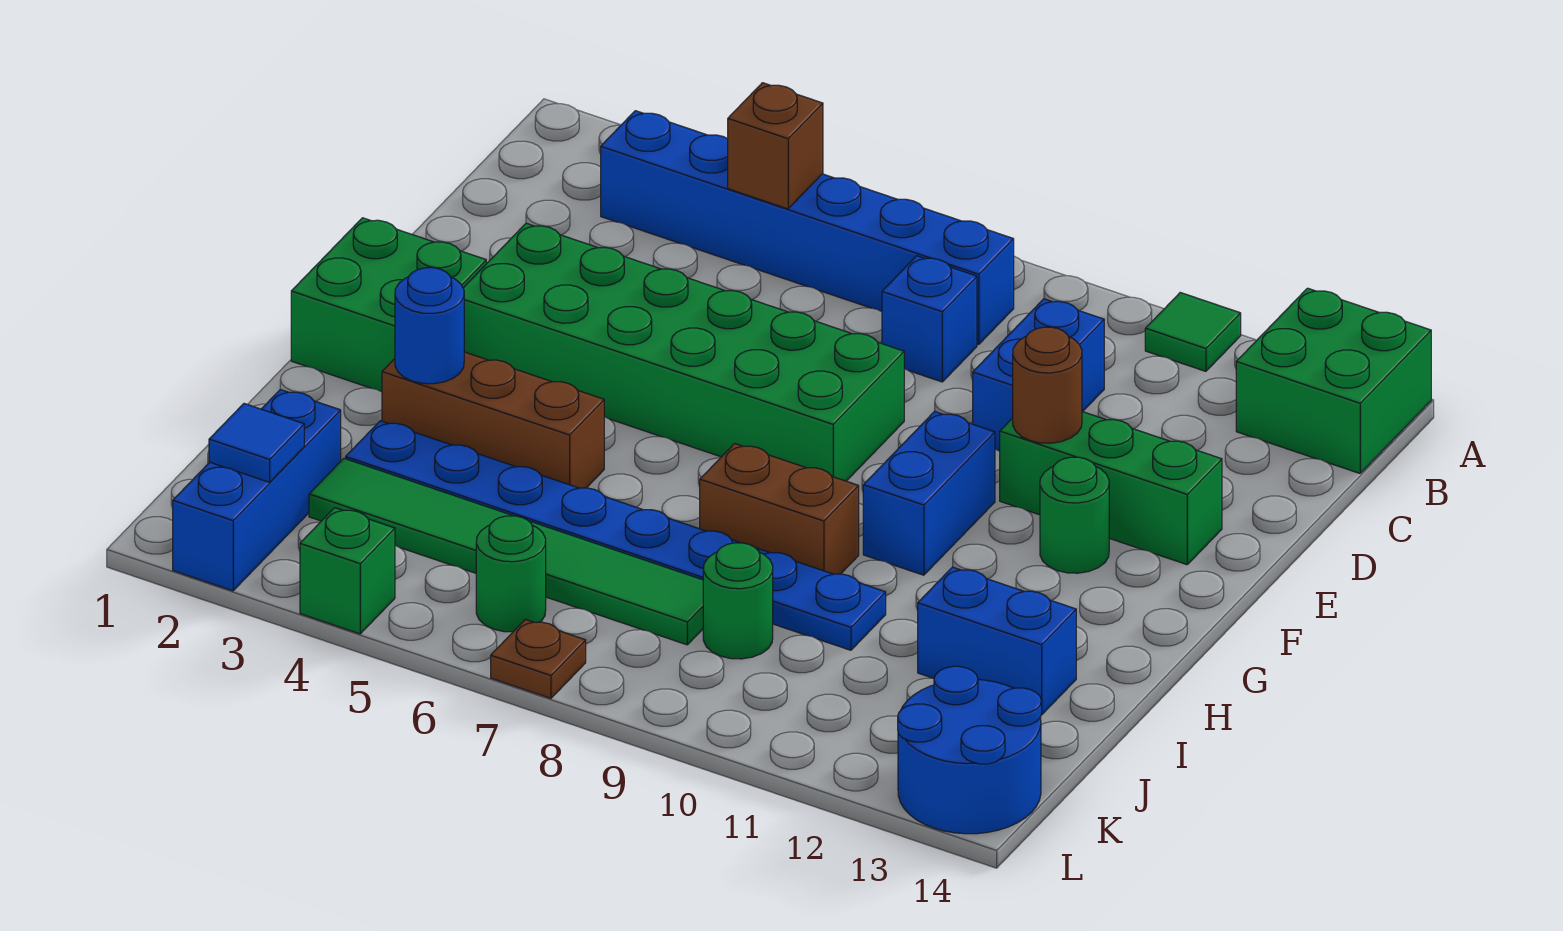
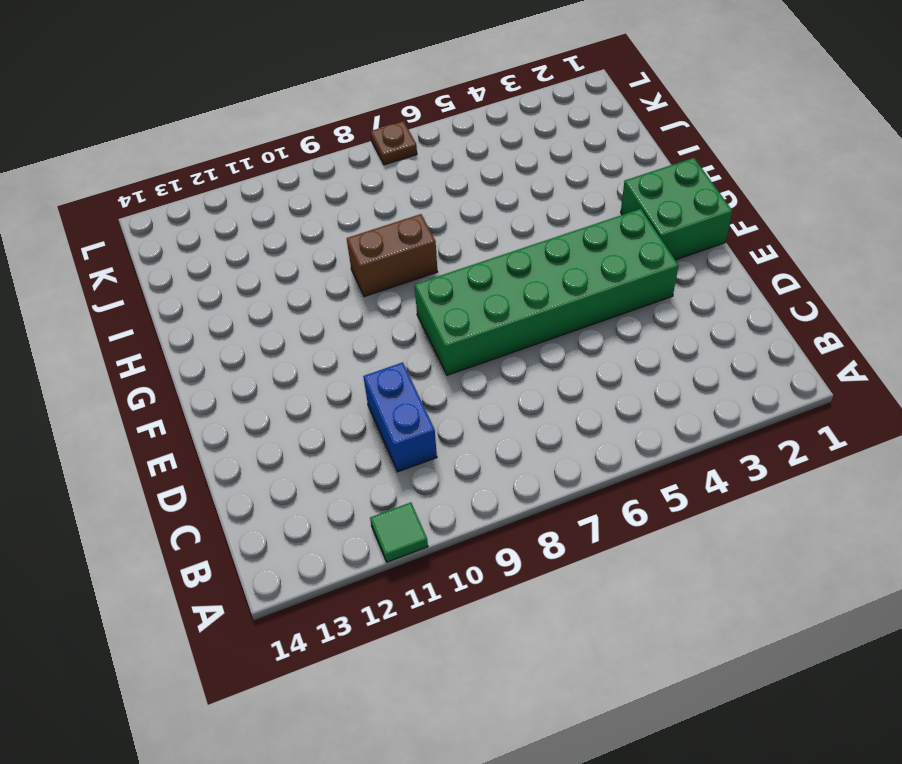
none -> green 2x2 brick [1236,288,1431,473]
none -> blue 1x6 brick [601,111,1014,344]
none -> blue 1x1 brick [882,256,977,382]

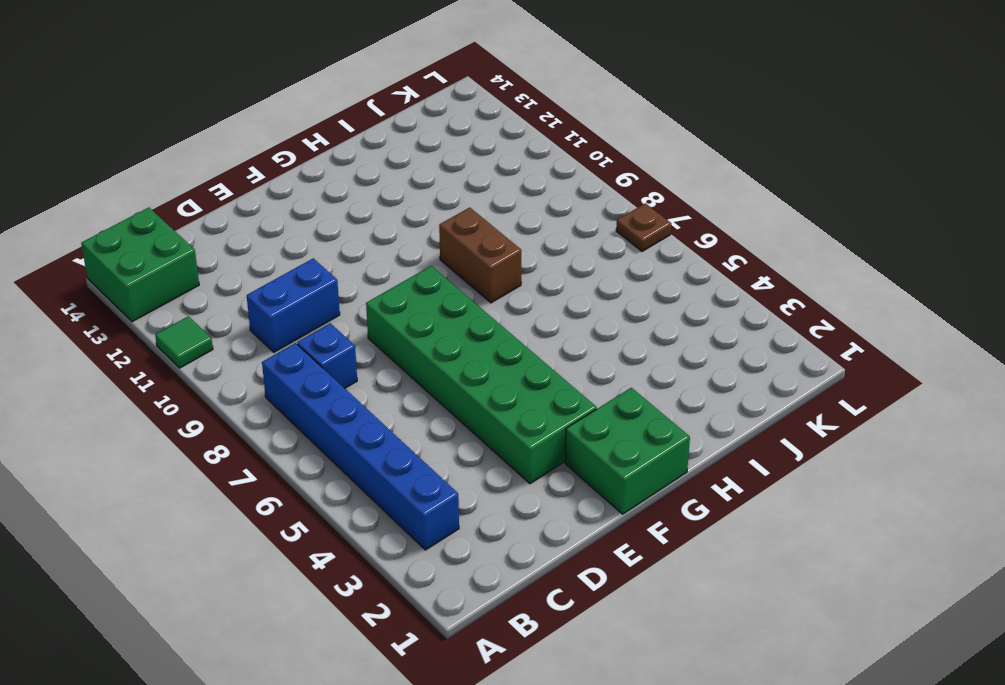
none -> green 1x3 brick [1000,412,1222,565]
none -> blue 1x2 brick [863,411,995,575]
none -> green 1x1 round brick [1040,457,1109,573]

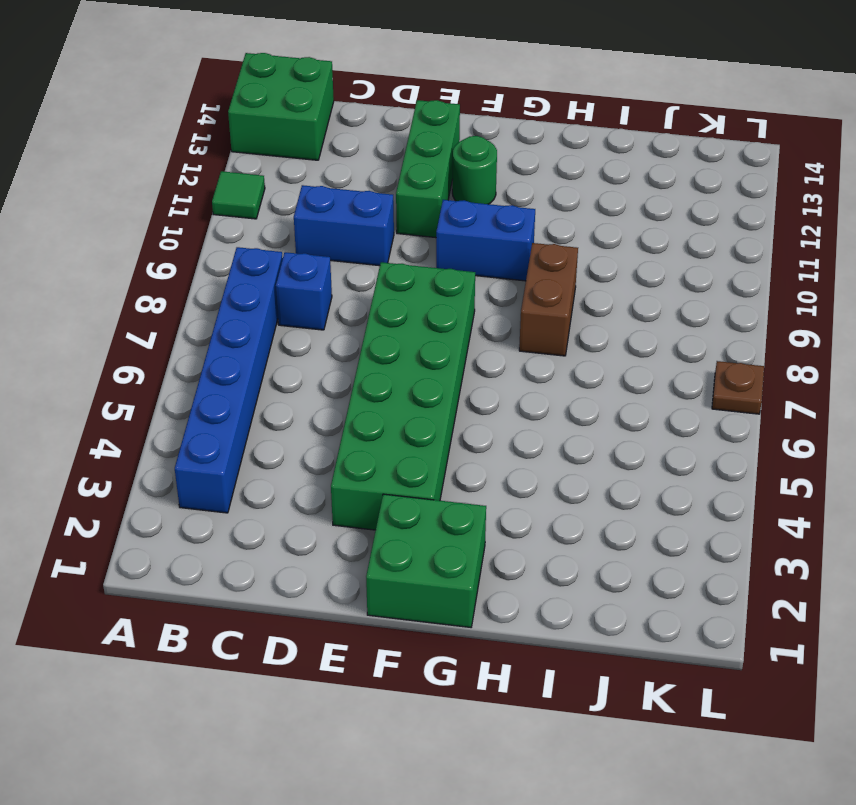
none -> brown 1x3 brick [382,352,604,488]
none -> blue 1x8 plate [346,421,886,650]
none -> blue 1x2 brick [918,567,1076,715]

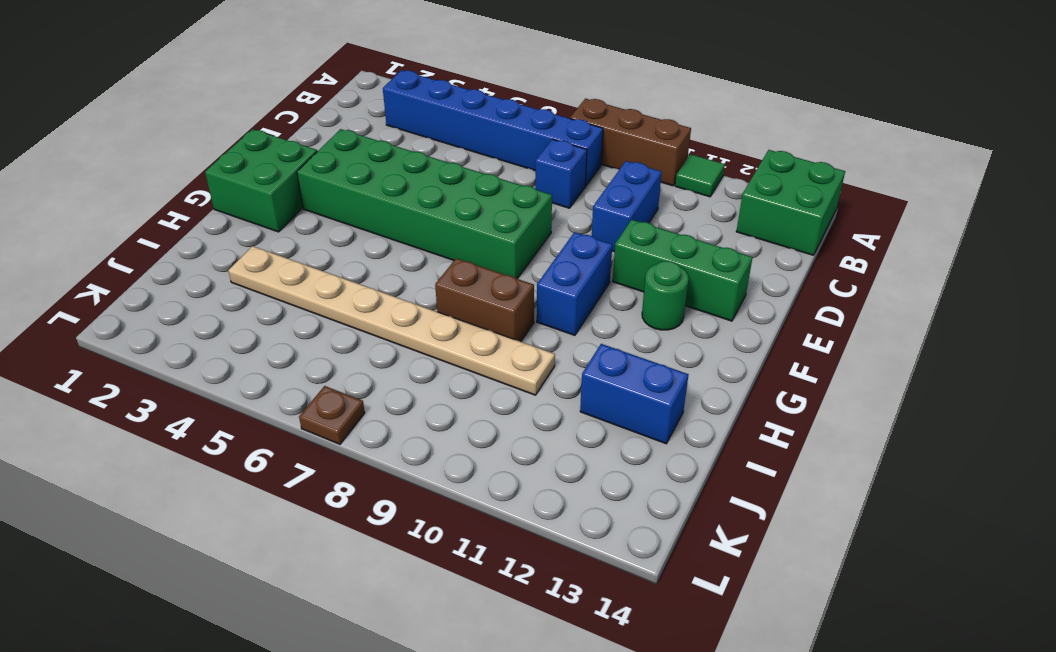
brown 1x3 brick [570,99,691,186] -> brown 1x3 brick moved to [382,352,604,488]
tan 1x8 plate [228,246,555,395] -> blue 1x8 plate [346,421,886,650]
none -> blue 1x3 brick [173,390,341,591]
none -> green 1x6 tile [309,458,703,645]
none -> green 1x1 round brick [703,543,773,659]

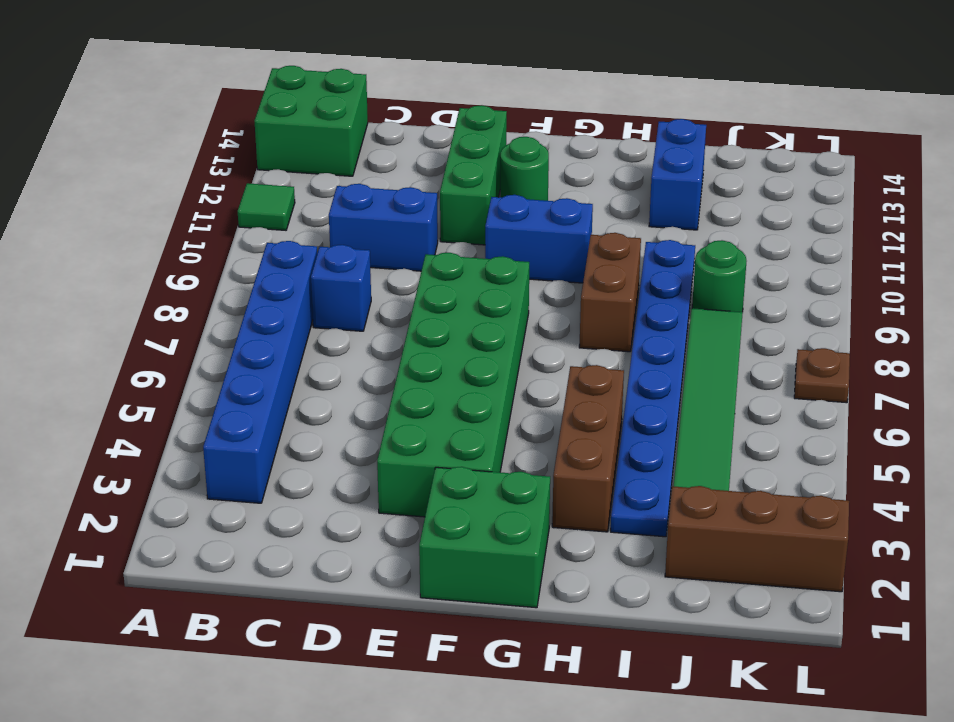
brown 1x3 brick [665,486,849,592] -> blue 1x3 brick [173,390,341,591]
none -> green 1x1 round brick [476,516,546,632]
none -> blue 2x2 round brick [898,666,1042,834]
none -> green 1x1 brick [300,508,395,634]

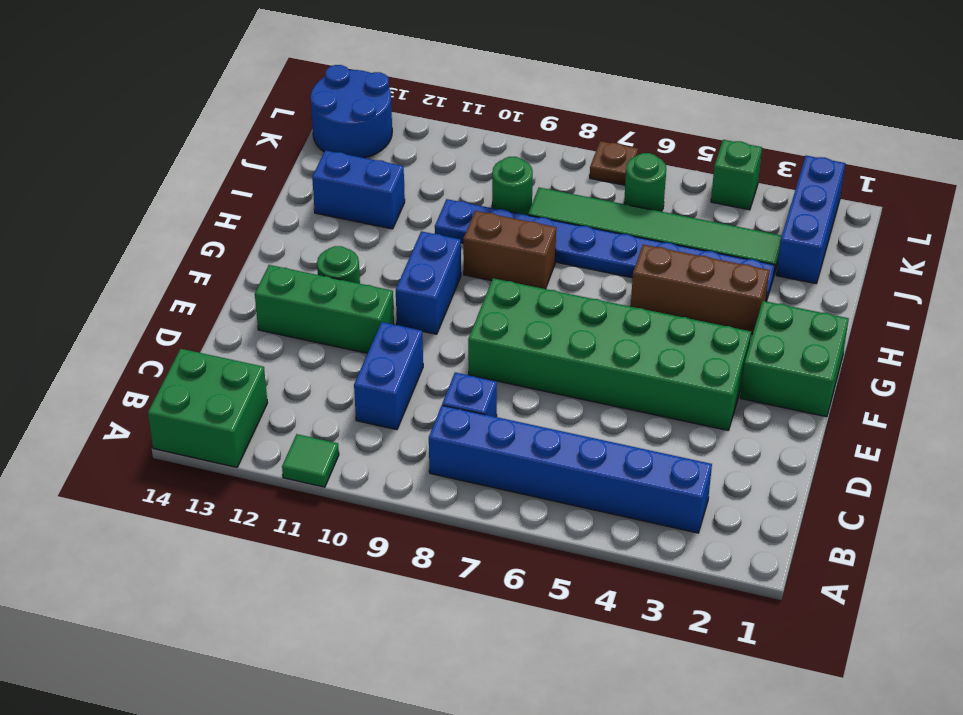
none -> brown 1x1 brick [728,83,823,209]
none -> brown 1x1 round brick [1013,327,1082,443]
none -> blue 1x1 round brick [395,268,464,384]

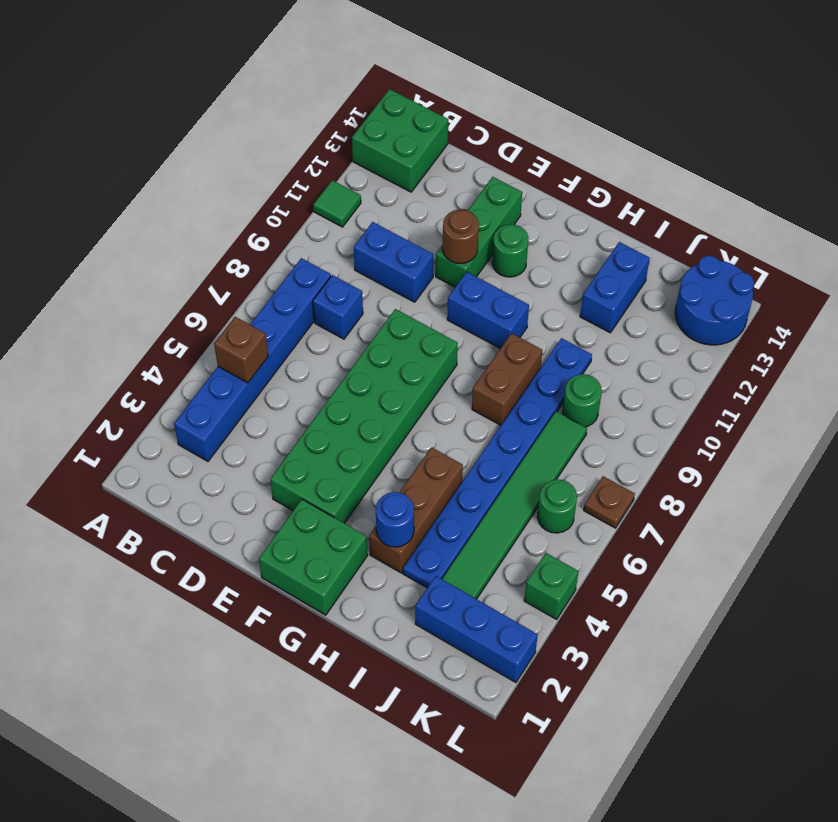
none -> blue 1x1 tile [209,404,304,482]

